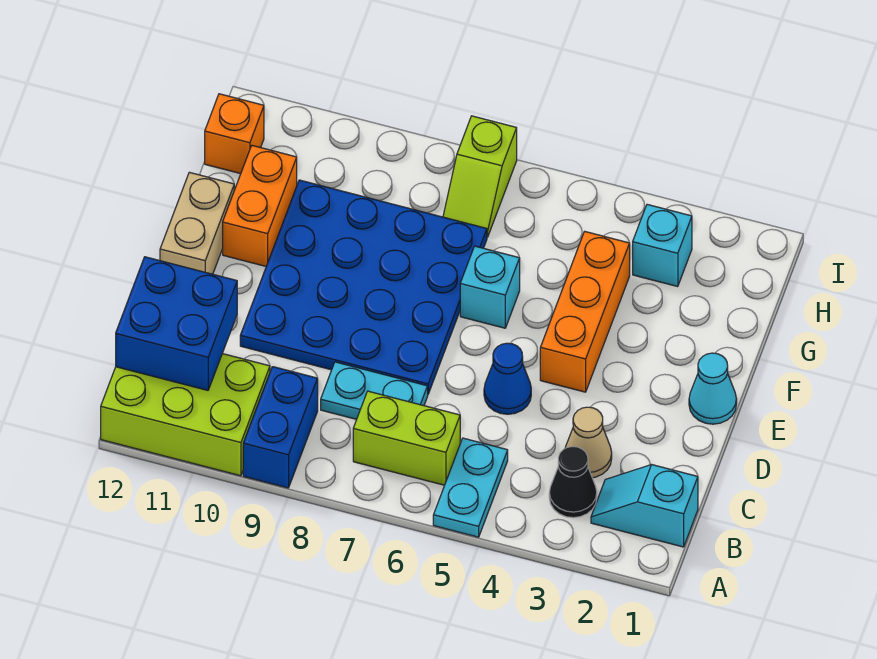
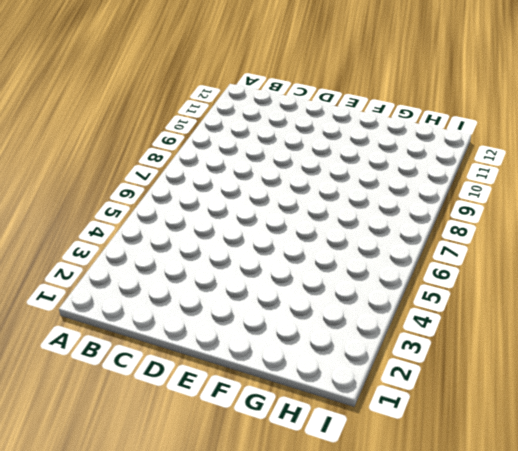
none -> cyan 1x2 plate [433,438,508,537]
none -> blue 1x2 brick [243,367,318,488]
none -> lime 2x3 brick [101,354,270,476]

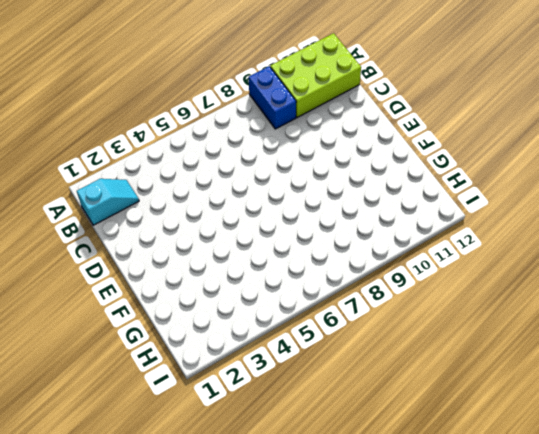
none -> cyan 1x2 plate [433,438,508,537]
none -> black 1x1 cone [549,447,597,518]
none -> lime 1x2 brick [353,391,460,485]

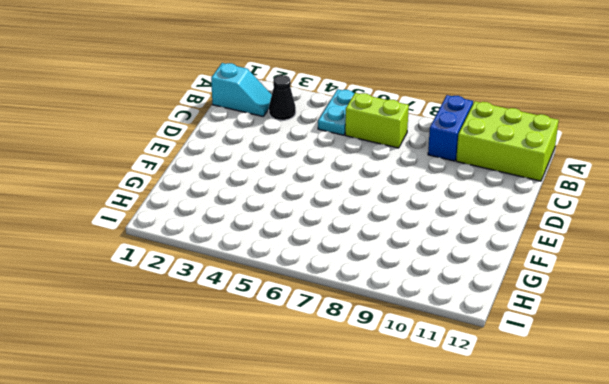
none -> tan 1x1 cone [565,407,612,478]
none -> cyan 1x2 plate [321,362,428,419]
none -> blue 1x1 cone [484,343,531,414]

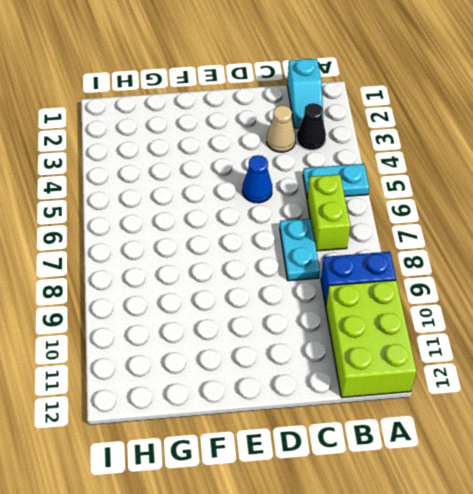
none -> blue 4x4 plate [240,180,487,394]
none -> cyan 1x1 cone [689,353,737,424]
none -> orange 1x3 brick [540,231,630,392]

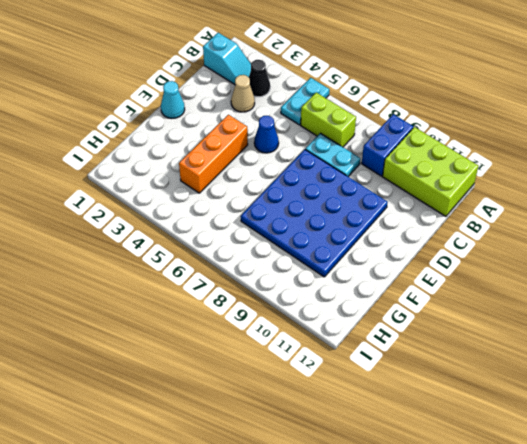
none -> tan 1x2 brick [160,172,234,274]
none -> cyan 1x1 brick [460,246,520,328]
none -> orange 1x2 brick [223,146,297,266]

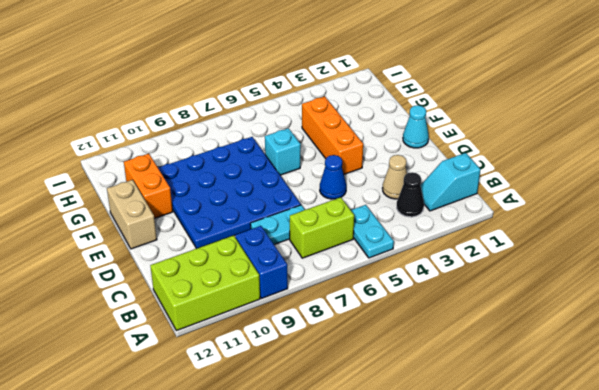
none -> cyan 1x1 brick [633,204,692,287]
none -> lime 1x2 slope [443,116,517,237]
none -> orange 1x1 brick [205,94,264,174]

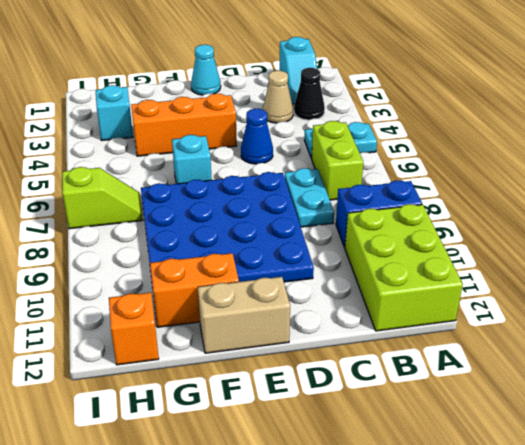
none -> blue 2x2 brick [116,257,237,390]

